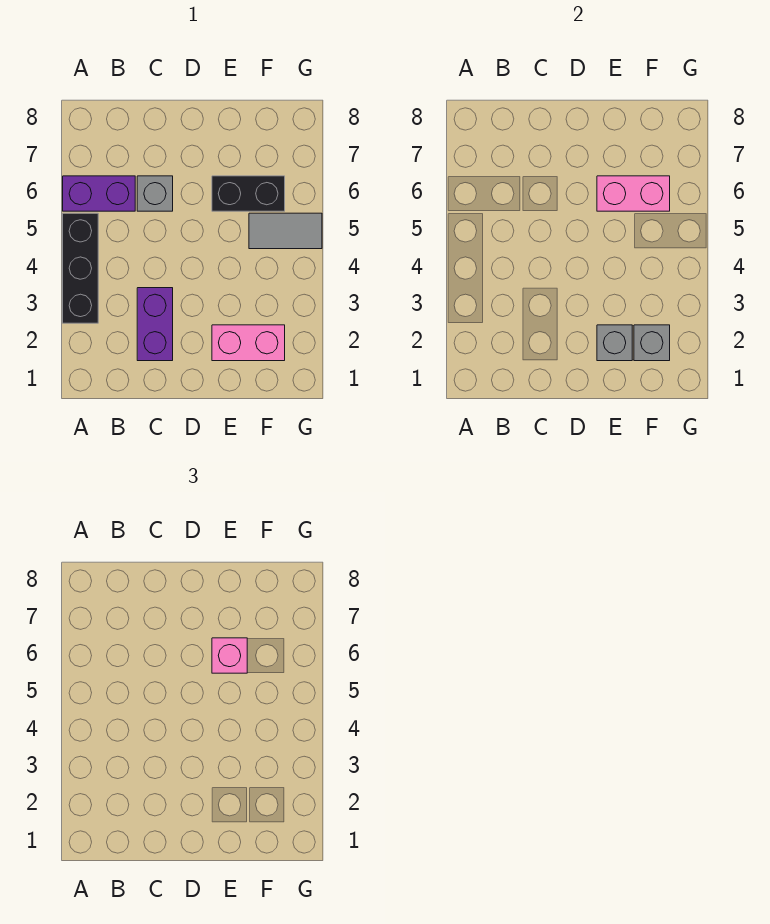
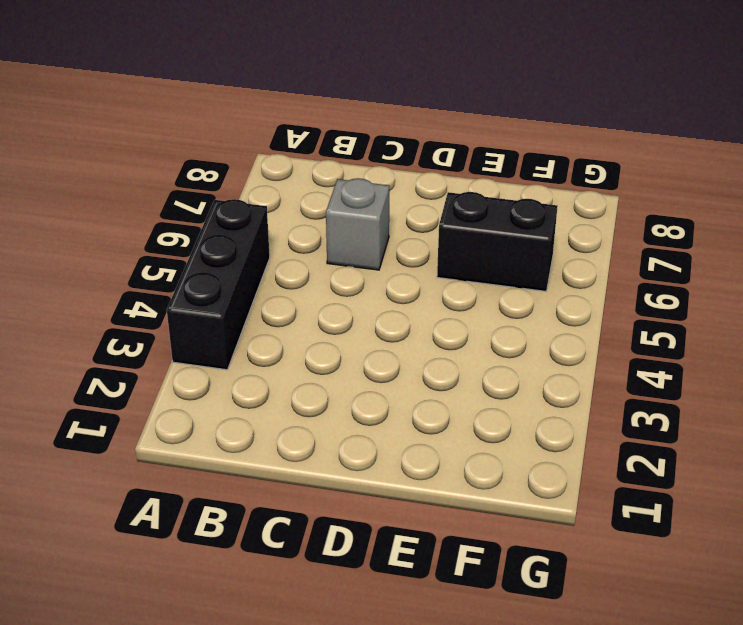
none -> purple 1x2 brick [63,176,135,211]
none -> purple 1x2 brick [137,288,173,361]

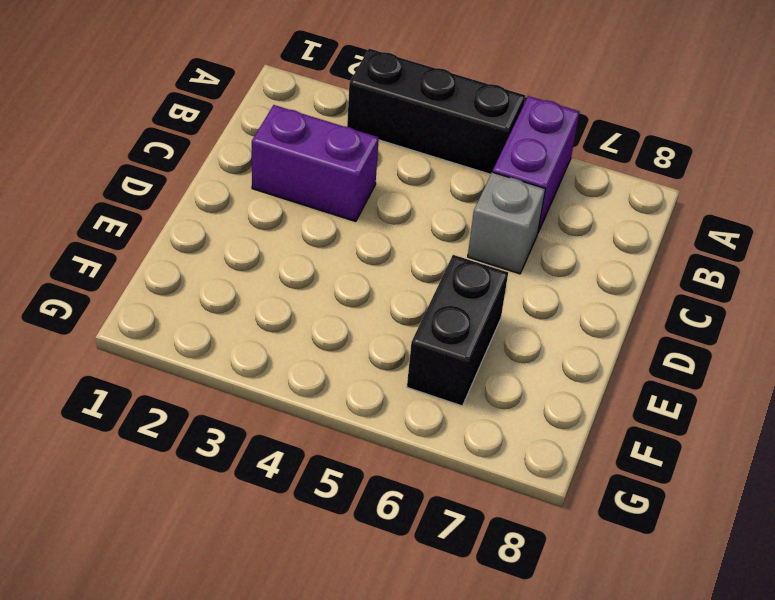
none -> pink 1x2 brick [212,325,285,361]
none -> grey 1x2 tile [249,213,322,249]

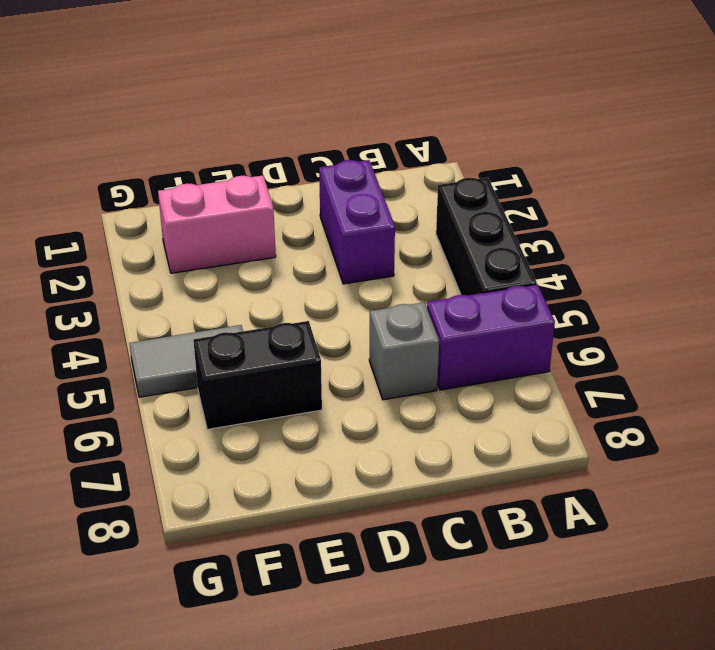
none -> grey 1x1 brick [597,325,632,361]
none -> pink 1x2 brick [597,176,670,211]

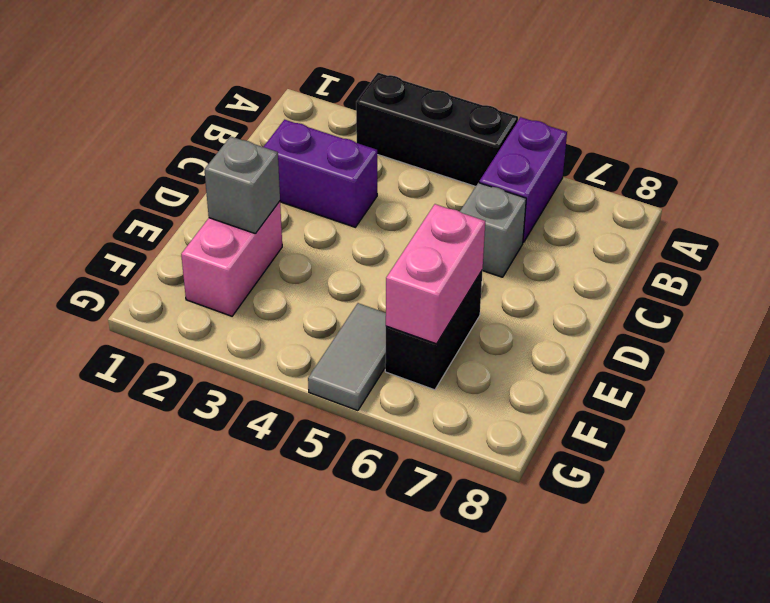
none -> grey 1x1 brick [634,325,670,361]
none -> pink 1x1 brick [212,638,247,673]

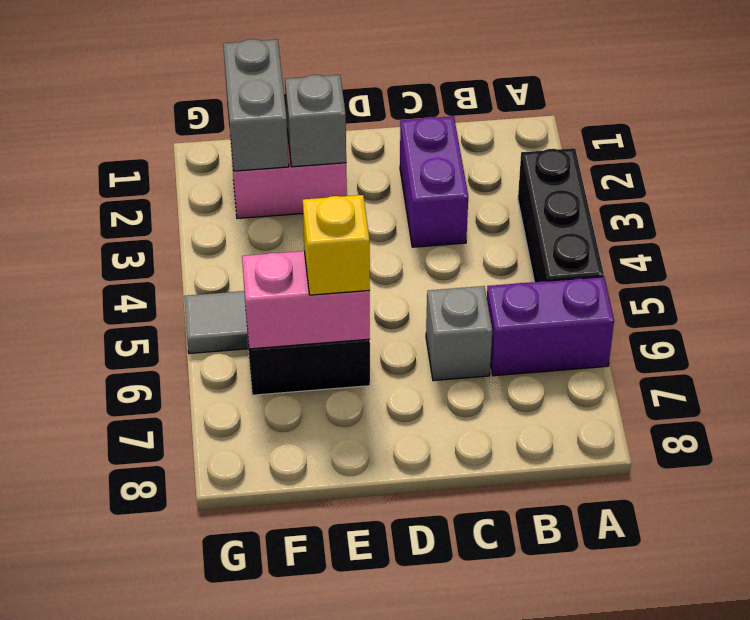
yellow 1x1 brick [303,195,370,295] -> pink 1x1 brick [212,638,247,673]
grey 1x2 brick [223,39,289,171] -> grey 1x1 brick [634,325,670,361]

